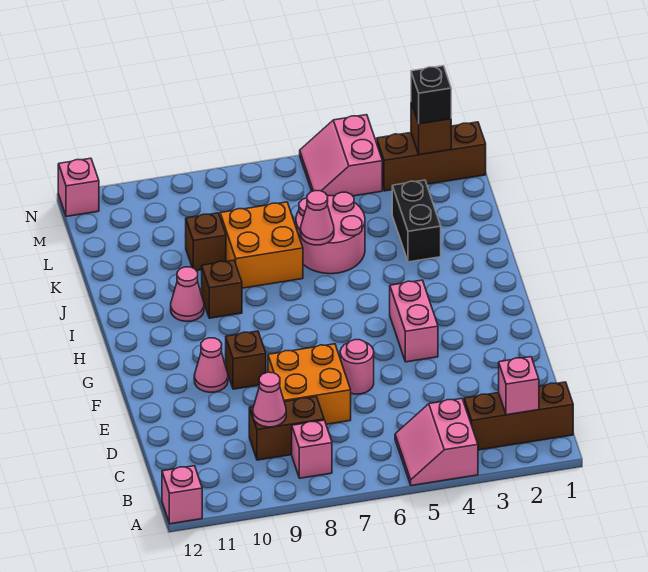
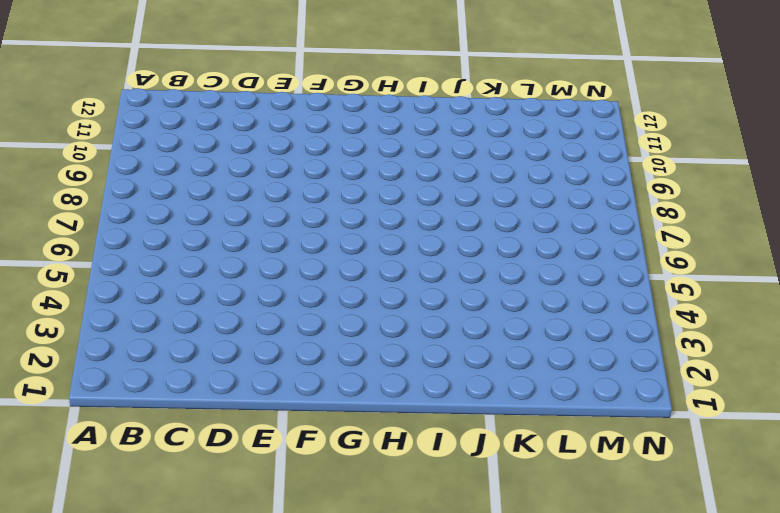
none -> pink 2x2 slope [395,398,478,486]
none -> pink 1x1 brick [162,466,202,524]
none -> brown 1x3 brick [464,382,573,450]

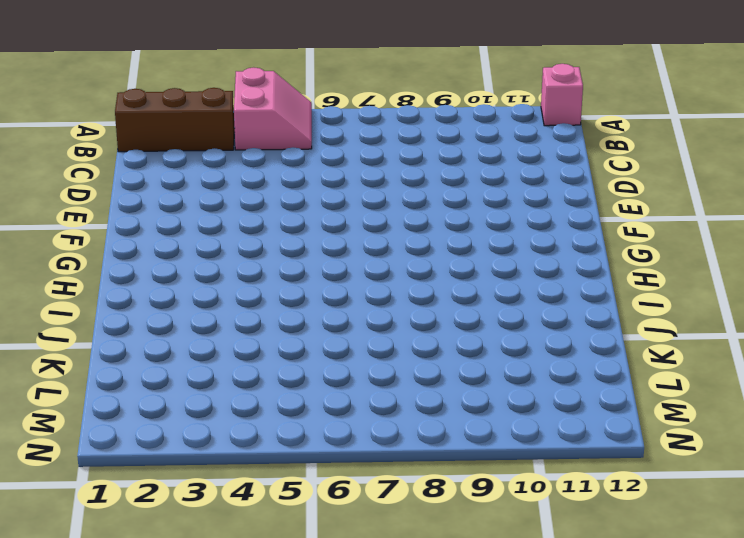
none -> pink 1x1 brick [292,420,332,478]
none -> brown 1x2 brick [249,397,324,460]
none -> orange 2x2 brick [268,344,351,424]

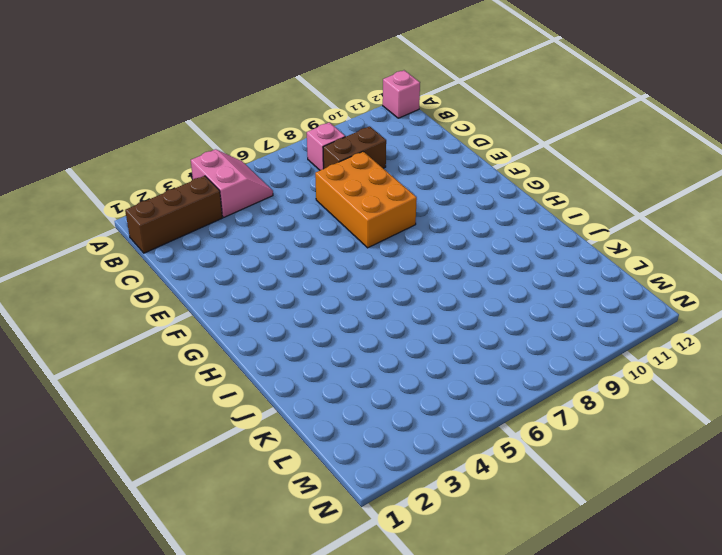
orange 2x3 brick [315,152,417,248] -> orange 2x2 brick [268,344,351,424]
none -> pink 1x1 round brick [340,340,374,394]
none -> pink 1x2 brick [390,280,438,362]
none -> brown 1x1 brick [226,331,266,389]

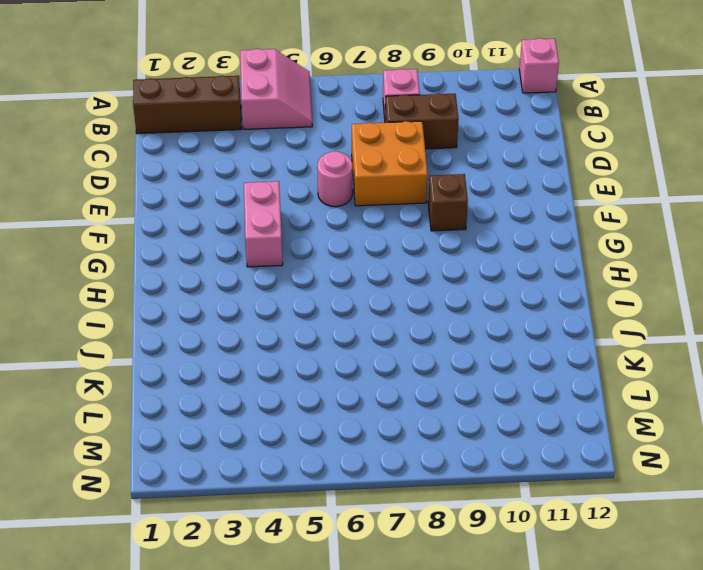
none -> pink 1x1 cone [194,338,228,392]
none -> brown 1x1 brick [202,260,242,318]
none -> pink 1x1 cone [171,267,204,321]

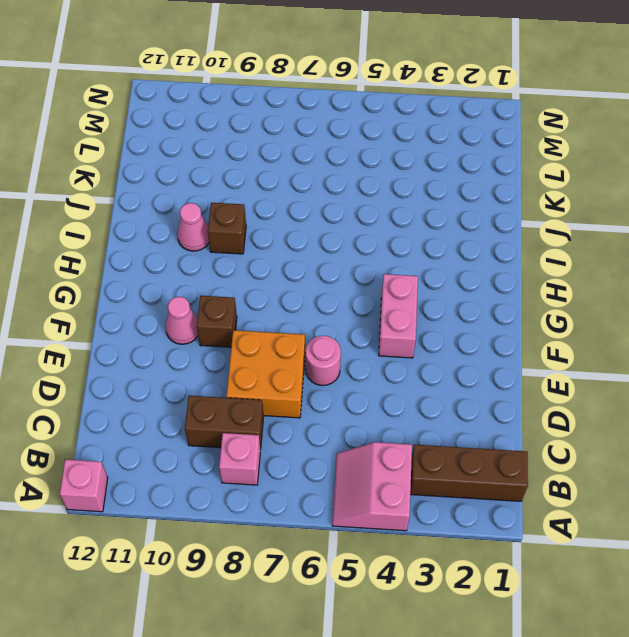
none -> black 1x2 brick [392,180,441,262]
none -> pink 2x2 round brick [296,192,365,274]
none -> orange 2x2 brick [220,202,303,288]

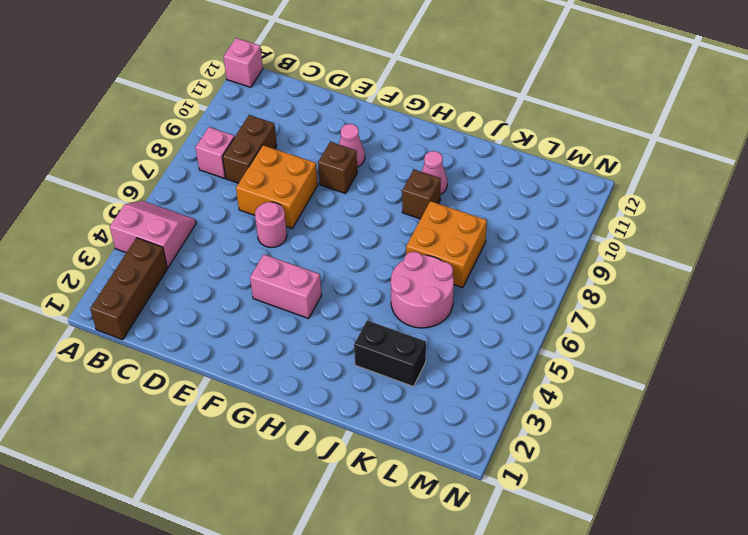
none -> brown 1x1 brick [186,213,226,271]
none -> brown 1x3 brick [377,122,486,191]
none -> pink 2x2 slope [300,115,382,196]

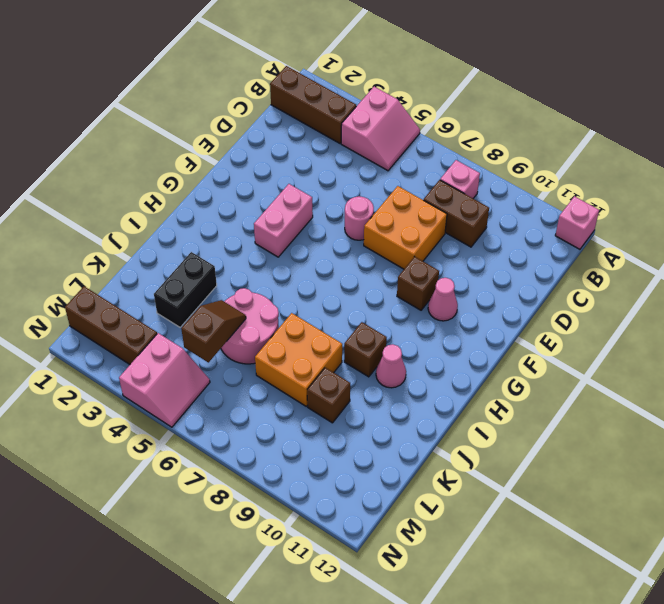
brown 1x2 slope [181,300,246,362] -> none
none -> pink 1x1 brick [58,158,99,216]
none -> pink 1x1 brick [499,357,539,415]
none -> pink 1x1 cone [253,372,286,427]

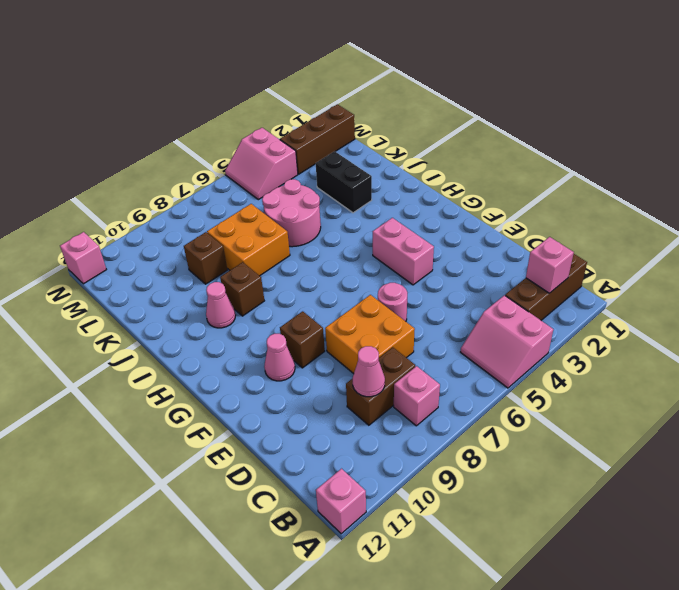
none -> pink 1x1 cone [300,191,334,245]
none -> brown 1x1 brick [411,103,451,155]
none -> black 1x1 brick [411,66,451,124]

